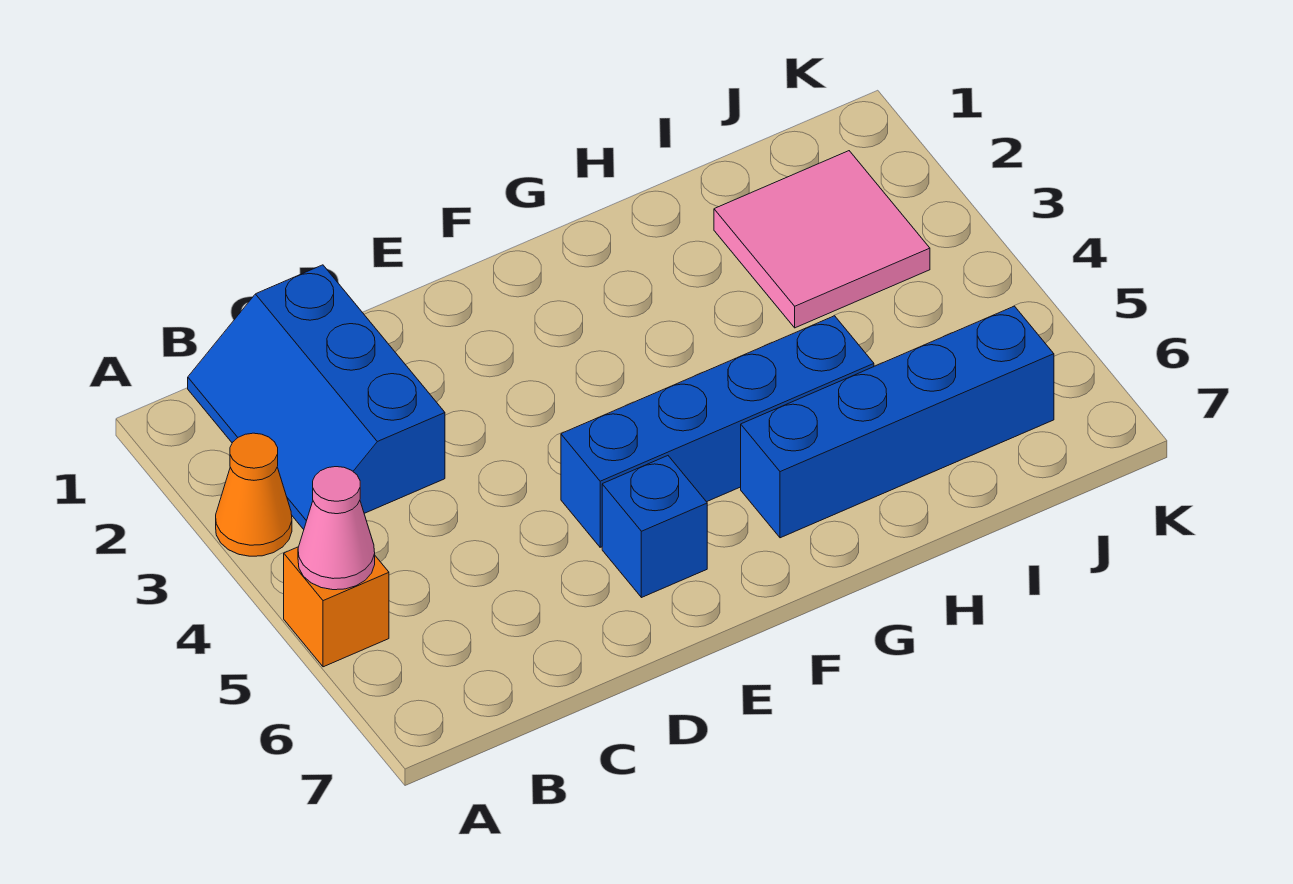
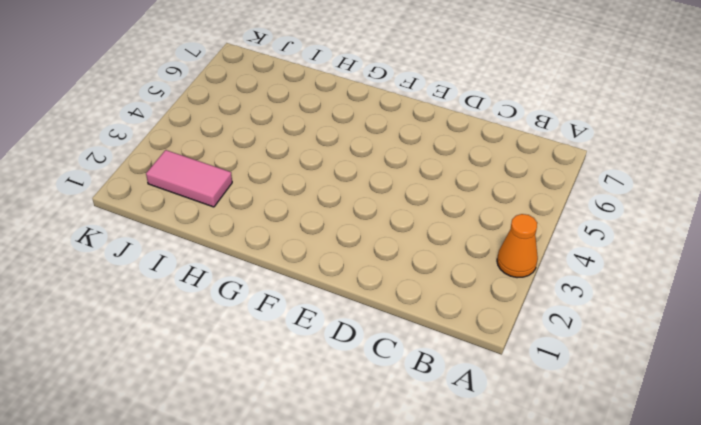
pink 1x2 tile [146,150,232,207] -> pink 2x2 tile [714,151,930,328]
none -> orange 1x1 brick [284,547,389,667]
none -> blue 2x3 slope [188,265,445,529]

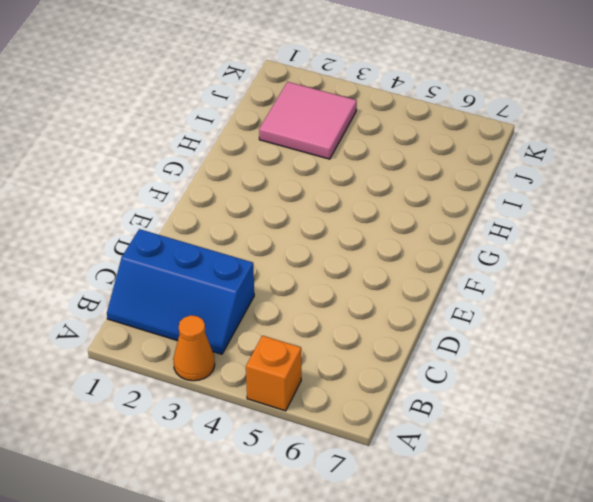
none -> blue 1x4 brick [561,316,874,547]
none -> blue 1x1 brick [602,456,707,598]

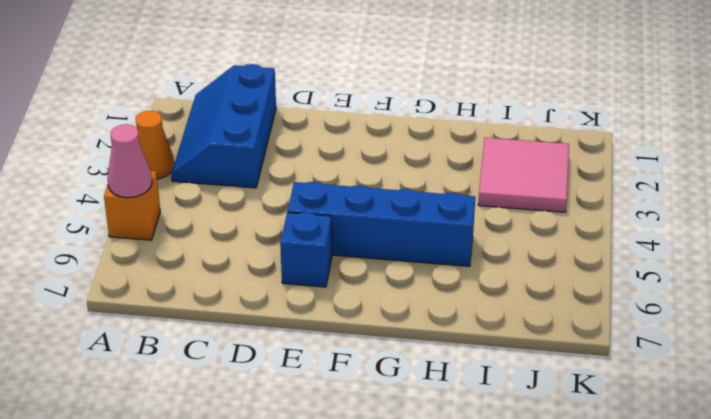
none -> blue 1x4 brick [741,306,1054,538]

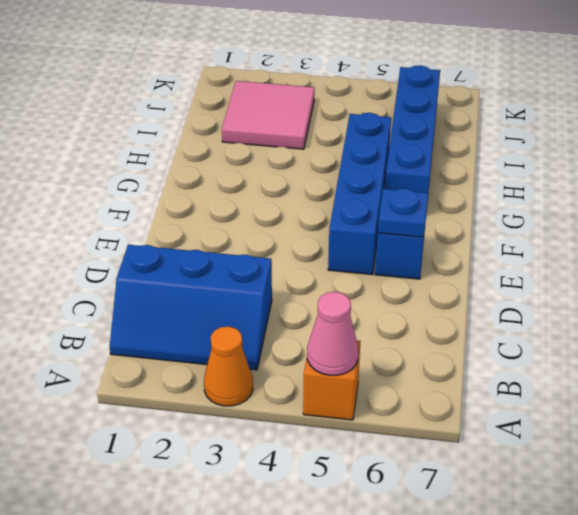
blue 1x1 plate [378,188,428,237] -> none

